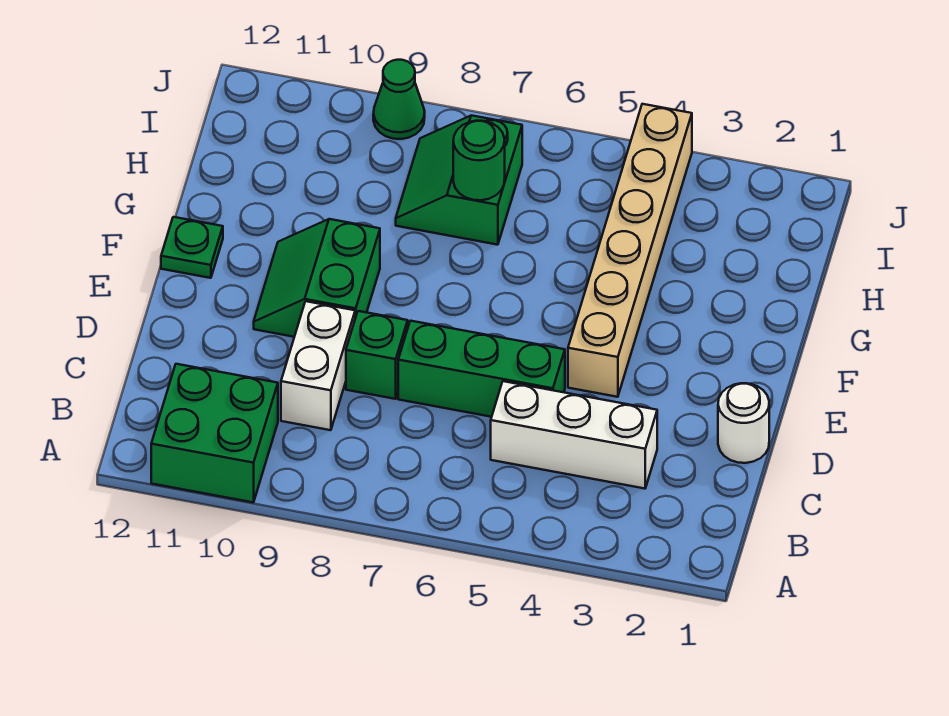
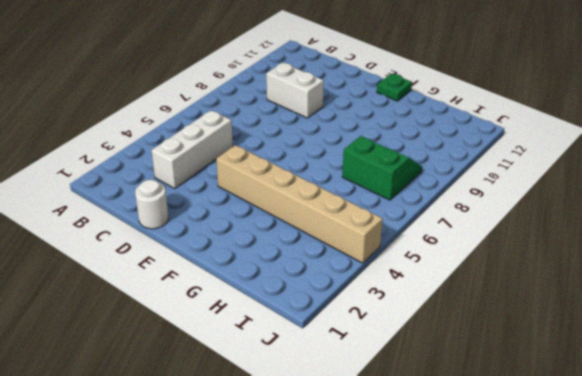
none -> green 2x2 brick [151,364,278,502]
none -> green 1x3 brick [398,321,565,417]
none -> green 1x1 brick [346,311,408,399]

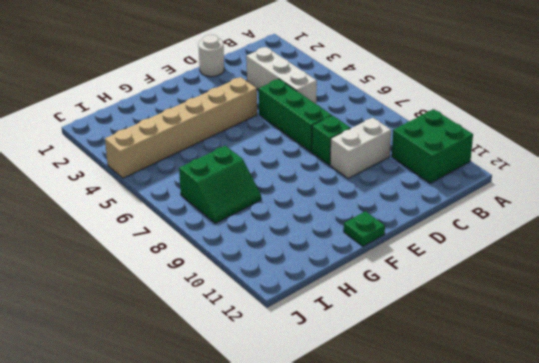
none -> green 2x2 slope [254,219,380,337]
none -> green 1x1 cone [373,60,425,139]
none -> green 1x1 round brick [453,121,505,200]

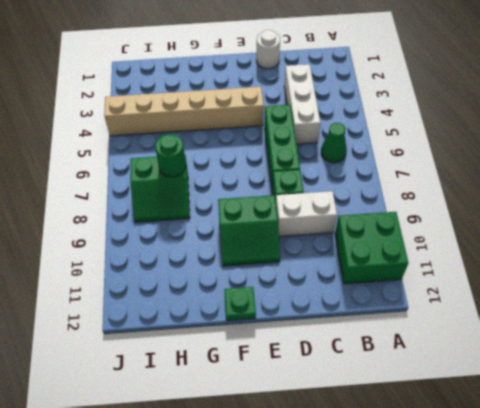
green 1x1 cone [321,123,347,163] -> green 1x1 cone moved to [373,60,425,139]

